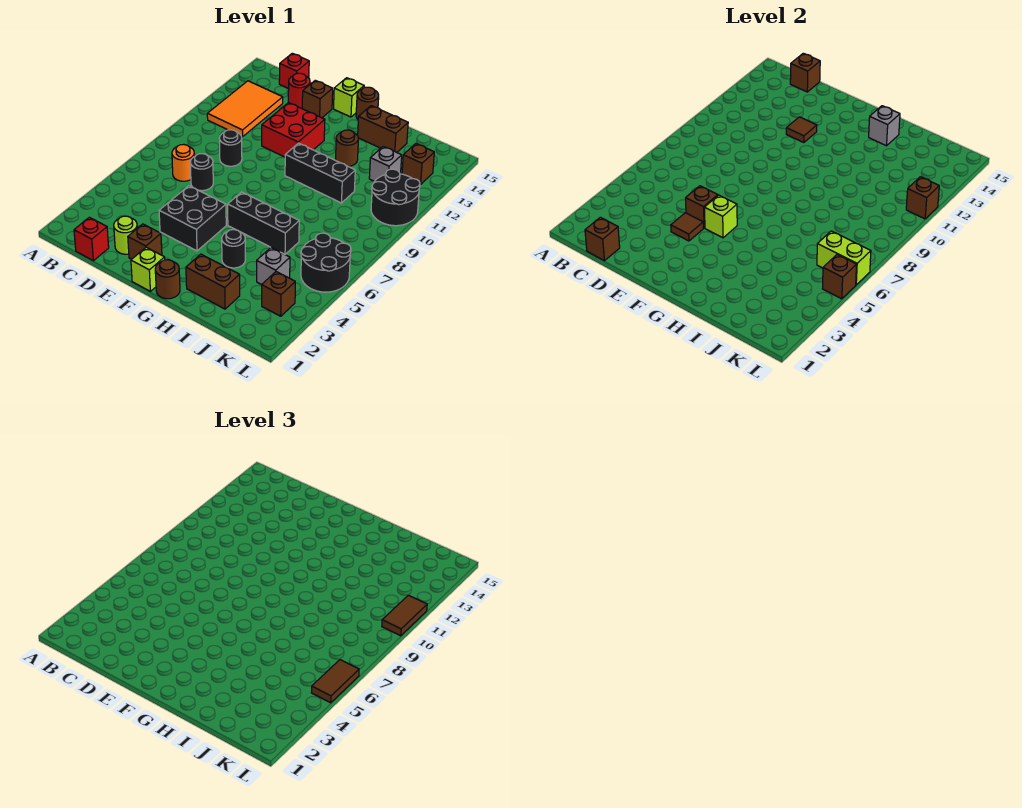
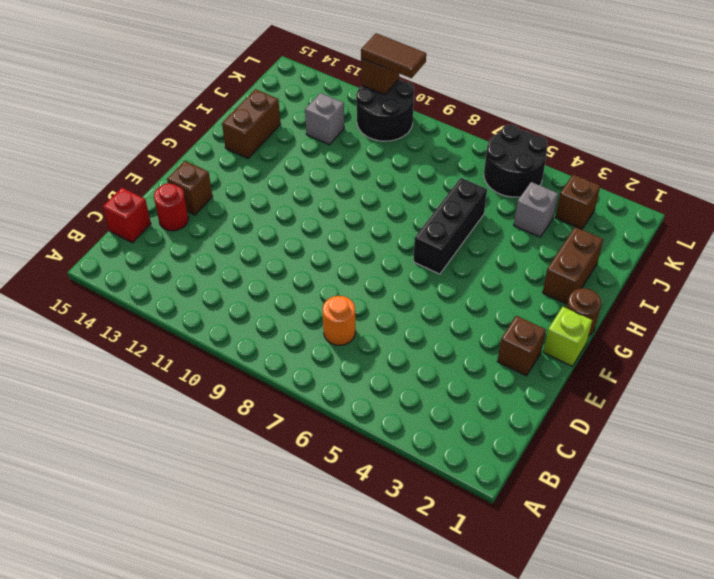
none -> orange 2x3 tile [207,81,283,137]
none -> red 1x1 brick [74,217,109,261]
none -> lime 1x1 round brick [114,216,137,254]
none -> black 1x1 round brick [190,154,213,191]

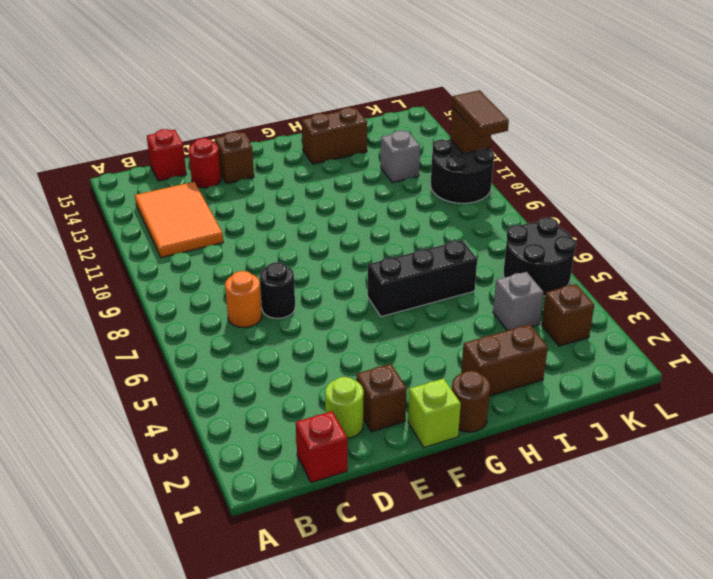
none -> black 1x1 round brick [220,130,242,166]
none -> black 2x2 brick [159,186,226,251]
none -> red 2x2 brick [262,103,325,157]
none -> lime 1x1 brick [334,78,364,117]

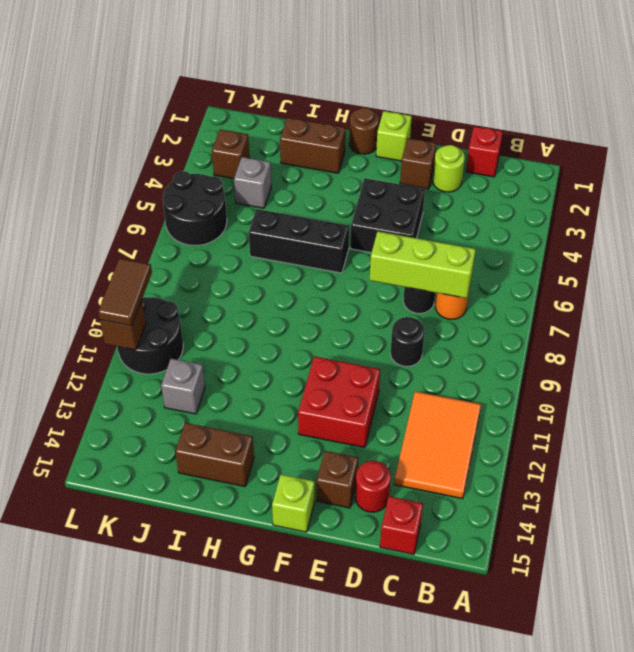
lime 1x3 brick [370,231,476,298] -> none
none -> black 1x3 brick [285,143,355,203]
none -> brown 1x1 round brick [356,87,379,119]
none -> black 1x1 round brick [222,230,245,268]
none -> brown 1x1 round brick [336,130,359,167]

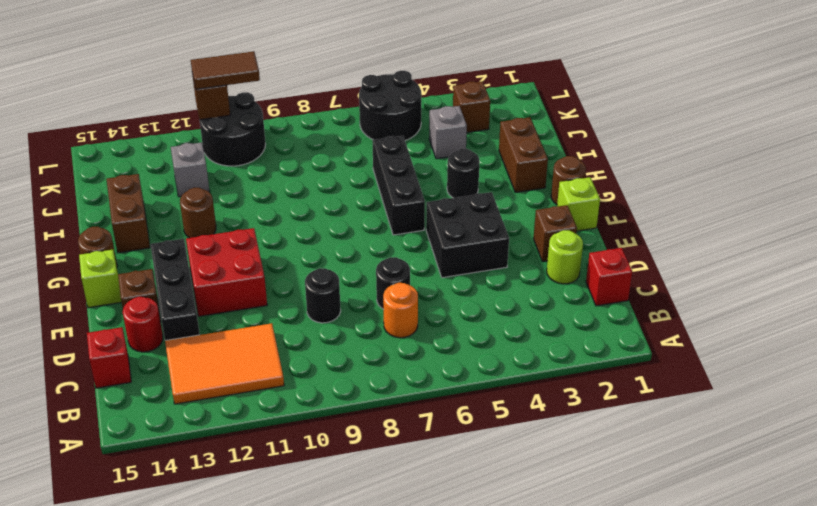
black 1x3 brick [151,239,200,341] -> black 1x3 brick moved to [285,143,355,203]
none -> brown 1x1 brick [402,144,434,185]
none -> brown 1x1 brick [585,217,620,261]
none -> brown 1x1 brick [790,53,820,92]
none -> brown 1x1 tile [671,213,703,241]

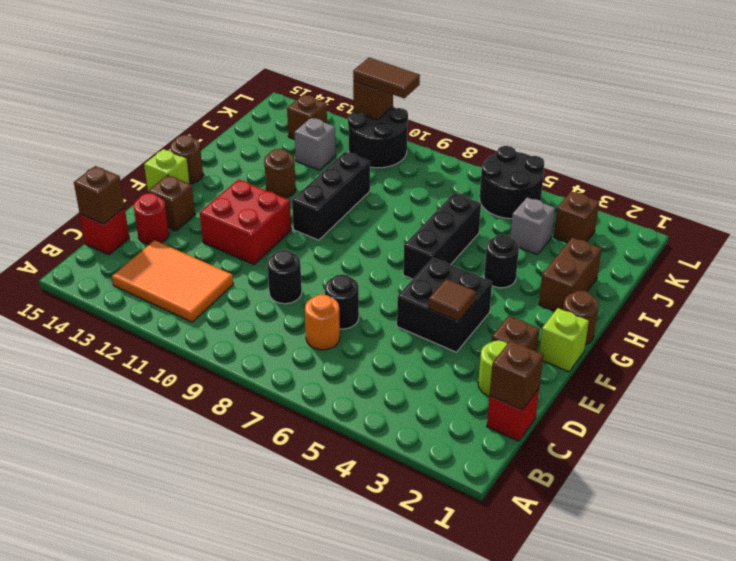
none -> brown 1x2 brick [358,106,408,152]
none -> brown 1x1 brick [686,186,718,228]
none -> brown 1x1 tile [786,117,817,143]
none -> lime 1x1 brick [704,195,737,238]

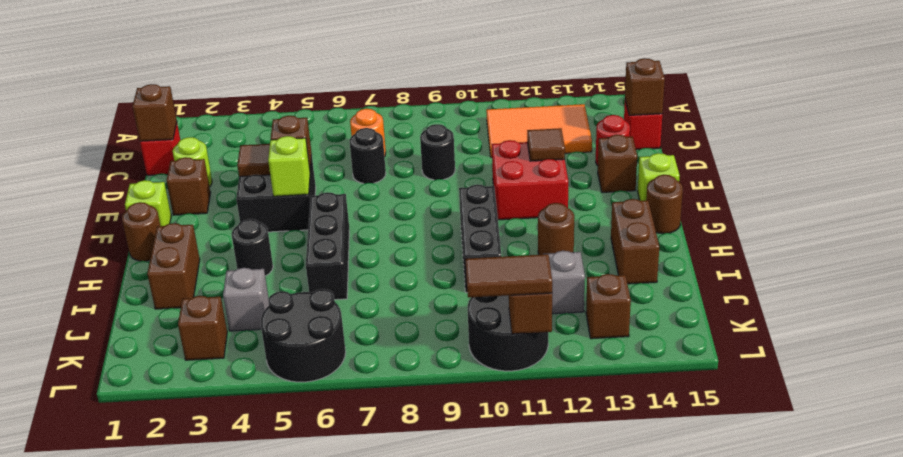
none -> grey 1x1 brick [869,106,900,146]
none -> lime 1x2 brick [817,231,871,285]
none -> brown 1x1 brick [822,255,857,299]
none -> brown 1x2 tile [311,660,359,703]

